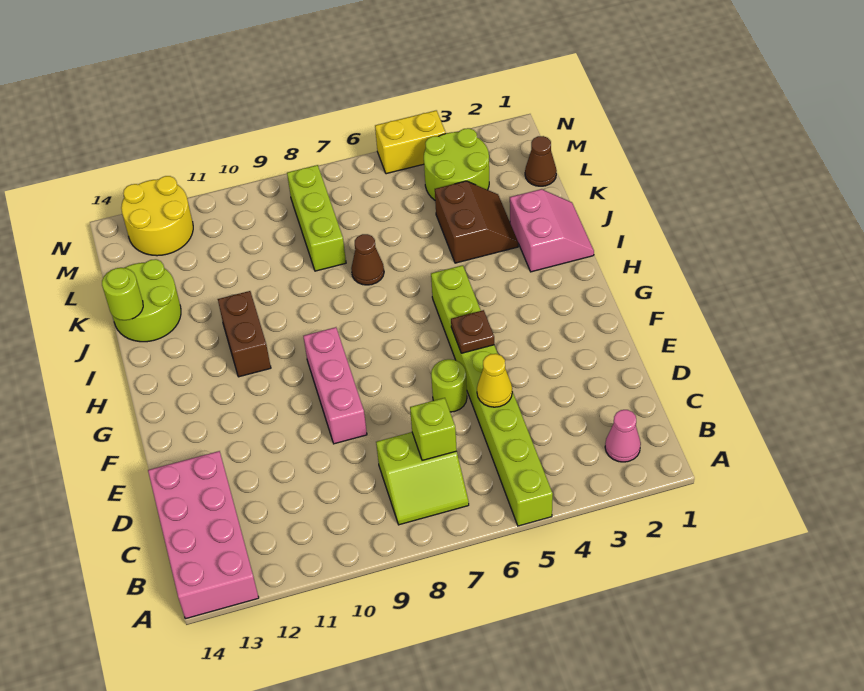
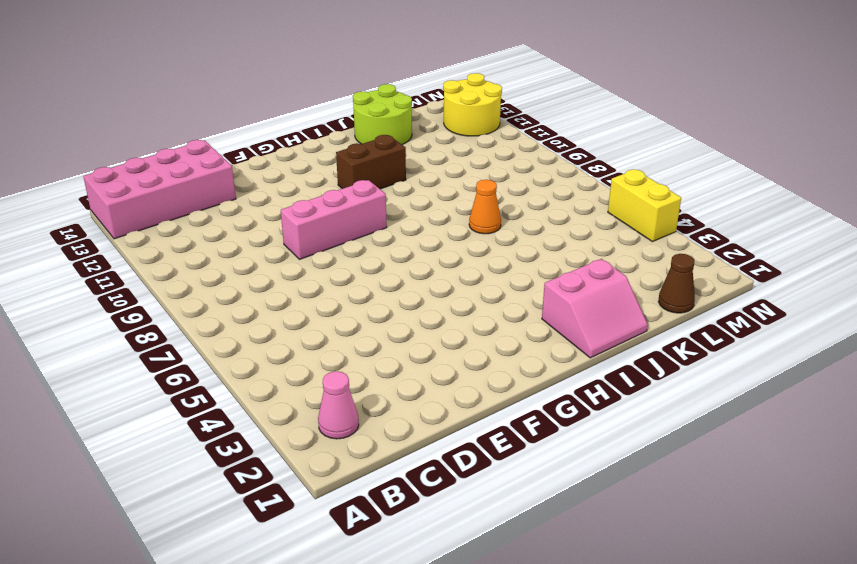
orange 1x1 cone [469,180,501,234] -> brown 1x1 cone [351,234,384,285]
none -> lime 1x8 brick [431,265,553,526]
none -> lime 2x2 slope [376,432,469,525]
none -> lime 1x1 round brick [431,359,467,412]

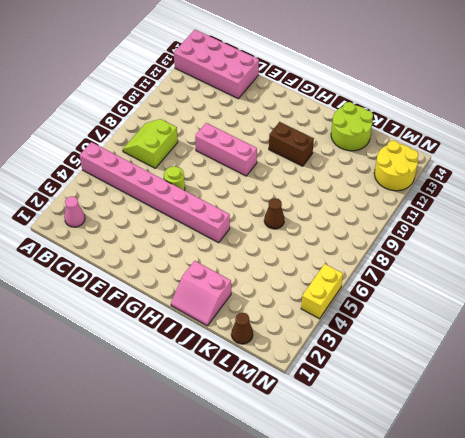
pink 1x8 brick [80,142,230,243] -> lime 1x8 brick [431,265,553,526]
none -> brown 2x2 slope [435,181,518,263]
none -> lime 1x3 brick [287,165,346,271]
none -> lime 2x2 round brick [424,128,489,200]

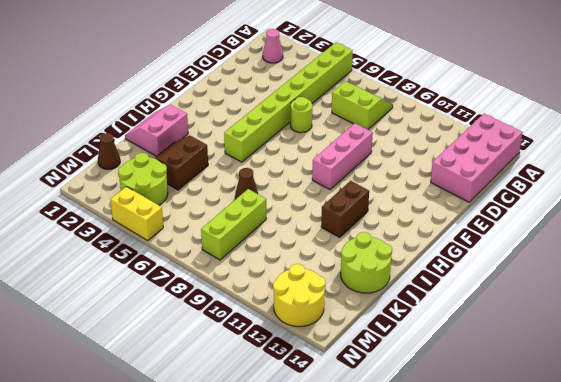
none -> lime 1x1 brick [410,398,457,460]
none -> yellow 1x1 cone [477,354,512,407]
none -> brown 1x1 plate [451,310,494,353]

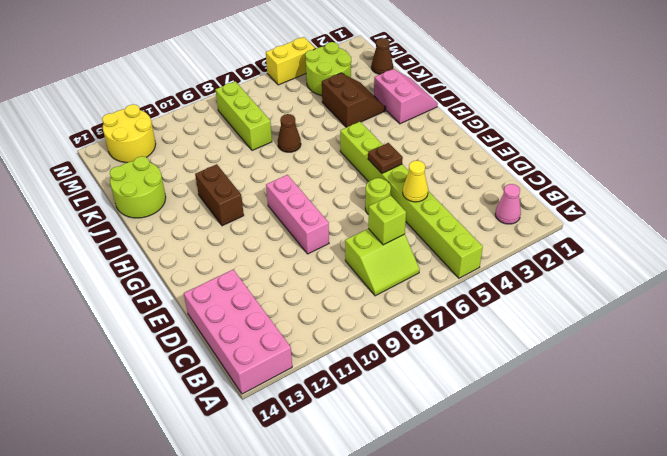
none -> lime 1x1 round brick [102,268,143,320]

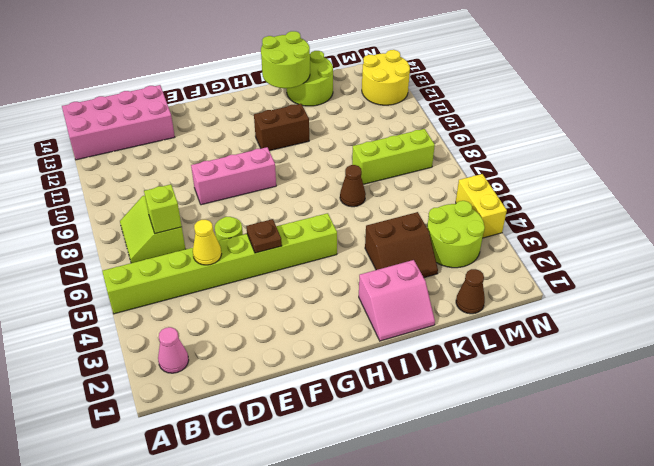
lime 2x2 round brick [261,31,310,88] -> lime 1x1 round brick [102,268,143,320]

